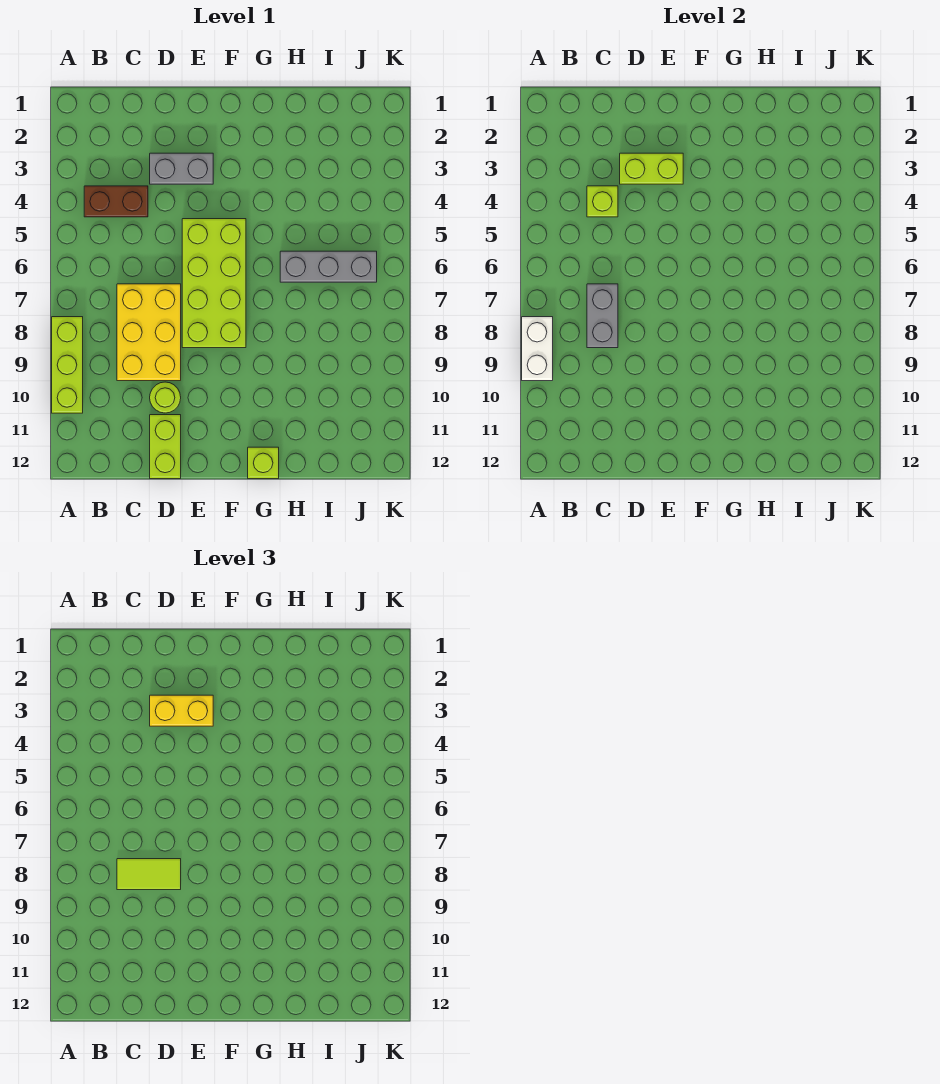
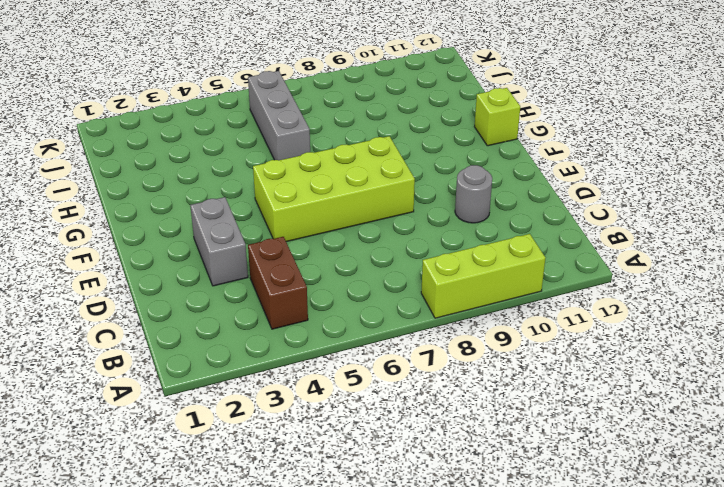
grey 1x1 round brick [455,165,492,223] -> lime 1x1 round brick [150,382,181,413]
none -> yellow 2x3 brick [117,284,181,381]
none -> lime 1x2 brick [150,415,181,479]
none -> white 1x2 brick [522,317,553,381]

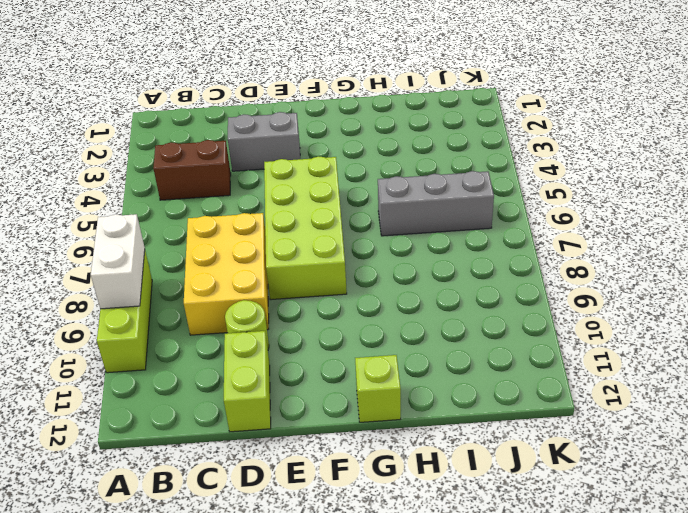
none -> lime 1x1 brick [587,186,618,217]
none -> grey 1x2 brick [587,284,618,348]
none -> lime 1x2 brick [620,153,683,184]

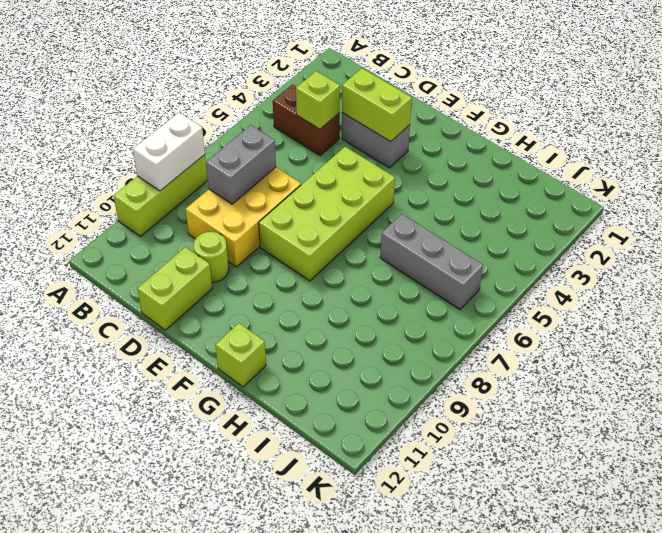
none -> lime 1x2 tile [117,859,181,890]
none -> yellow 1x2 brick [150,695,213,726]

